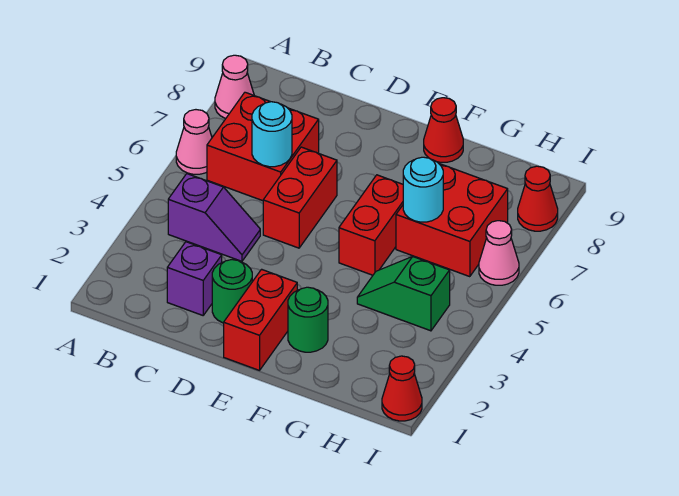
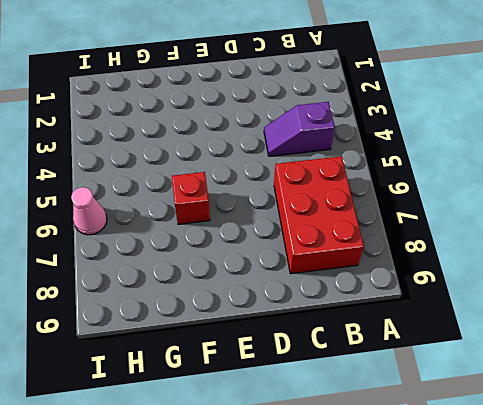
red 2x3 brick [274,156,364,274] -> red 2x2 brick [207,92,319,201]
red 1x1 brick [172,172,210,224] -> red 1x2 brick [339,175,403,275]
none -> pink 1x1 cone [176,110,212,174]
none -> pink 1x1 cone [215,55,254,119]
none -> purple 1x1 brick [167,242,222,315]

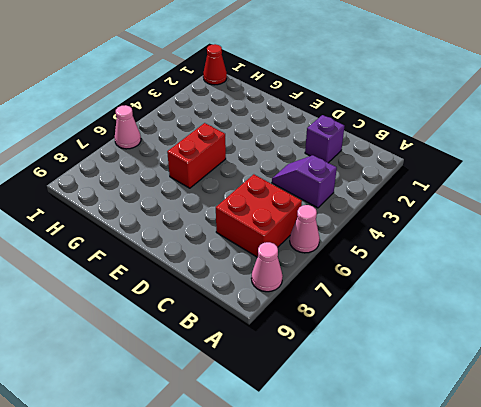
none -> green 1x1 round brick [212,260,252,323]
none -> red 1x2 brick [263,147,337,248]
none -> red 1x2 brick [224,269,297,370]

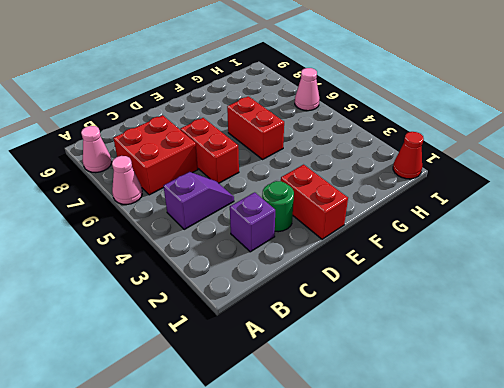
none -> green 1x1 round brick [288,287,328,352]
none -> red 1x1 cone [424,98,463,162]
none -> green 1x2 slope [357,257,450,331]

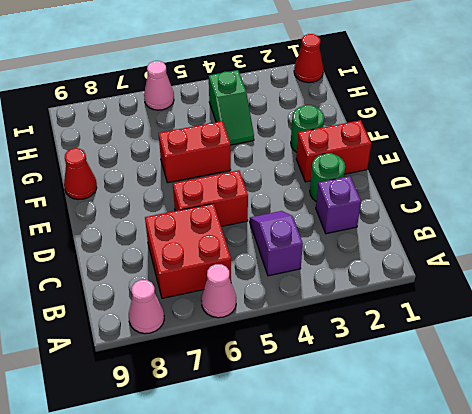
none -> red 2x2 brick [396,164,508,277]
none -> red 1x1 cone [518,166,558,231]
none -> cyan 1x1 round brick [252,102,292,167]

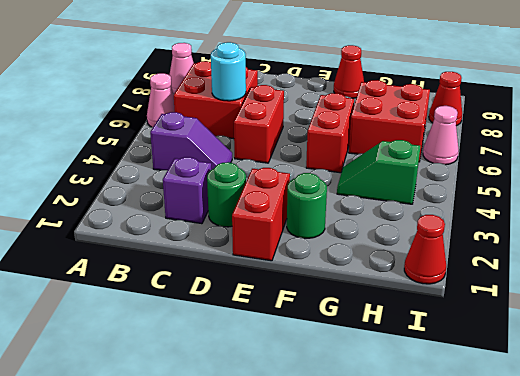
none -> cyan 1x1 round brick [403,157,443,222]

